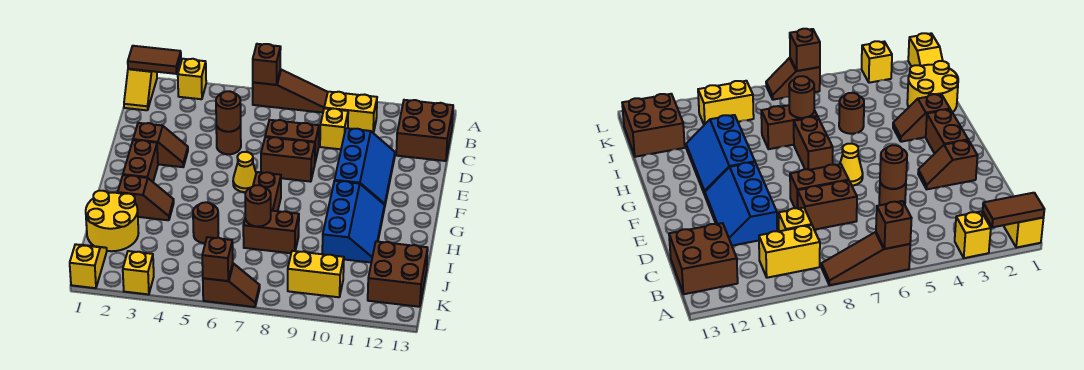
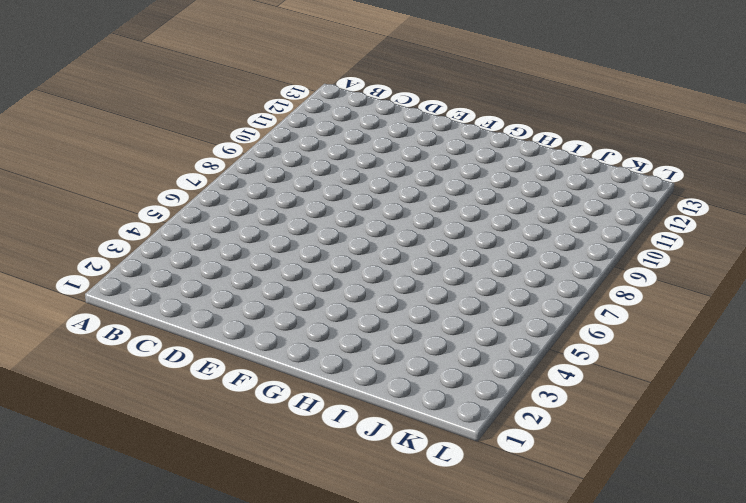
none -> yellow 1x2 slope [124,69,157,110]
none -> yellow 1x1 brick [178,59,206,99]
none -> brown 1x3 slope [253,69,328,113]

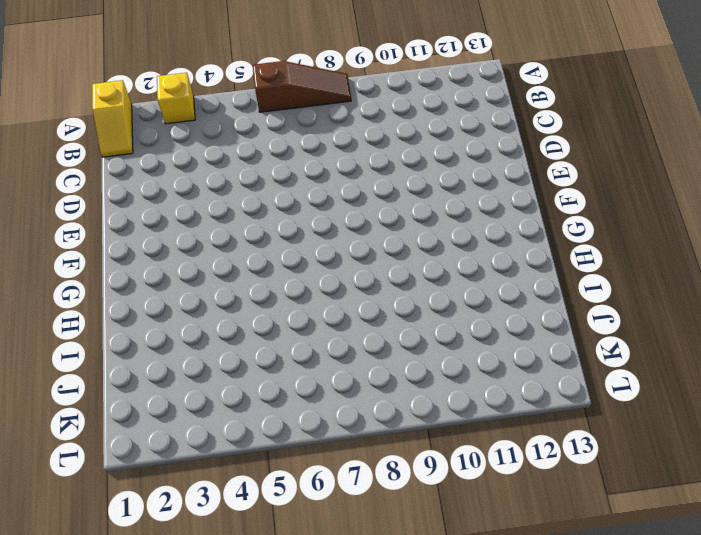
none -> yellow 1x2 brick [324,92,377,133]
none -> brown 2x2 brick [396,100,453,161]
none -> yellow 1x1 brick [320,108,348,149]

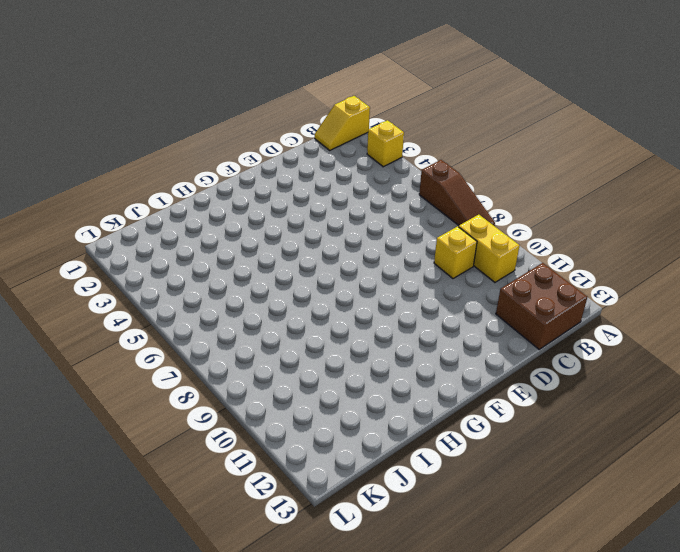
none -> brown 1x1 round brick [216,125,241,154]
none -> brown 1x2 brick [265,120,319,162]
none -> blue 2x3 slope [335,128,395,205]

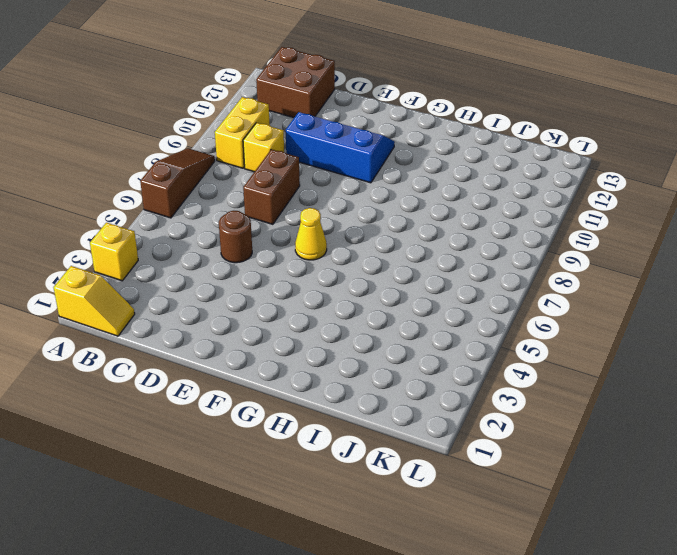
none -> brown 1x2 slope [133,123,188,167]
none -> brown 1x2 brick [261,137,315,182]
none -> brown 1x2 brick [123,140,158,182]

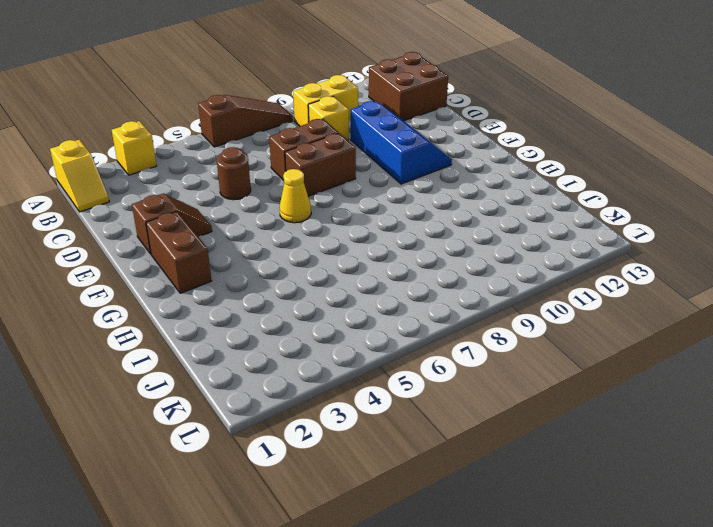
none -> brown 1x2 brick [253,172,281,211]
none -> blue 2x3 slope [322,181,385,263]
none -> brown 1x2 slope [118,175,174,220]

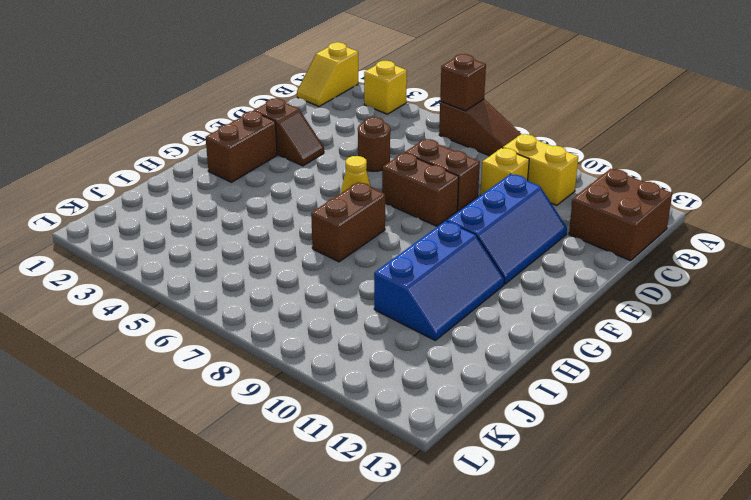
none -> brown 1x2 slope [118,175,174,220]
none -> yellow 2x2 round brick [86,191,138,251]
none -> brown 1x1 round brick [193,202,218,243]

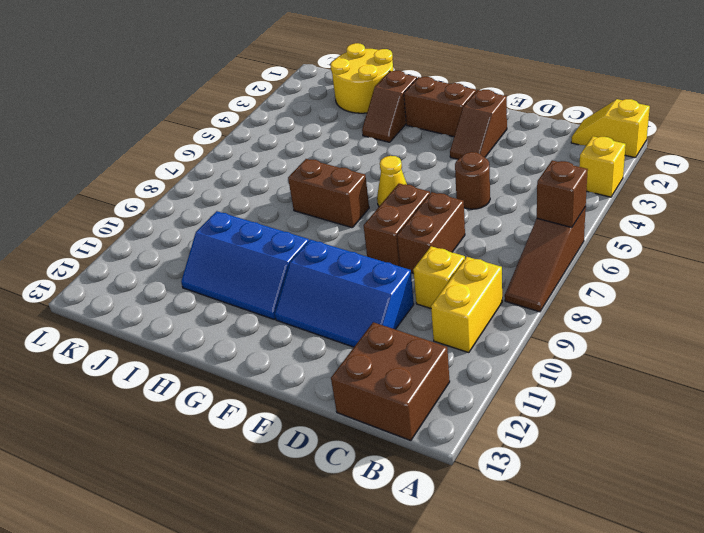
none -> brown 1x1 round brick [193,202,218,243]
none -> brown 1x2 brick [243,211,299,253]
none -> brown 2x2 brick [368,241,428,307]

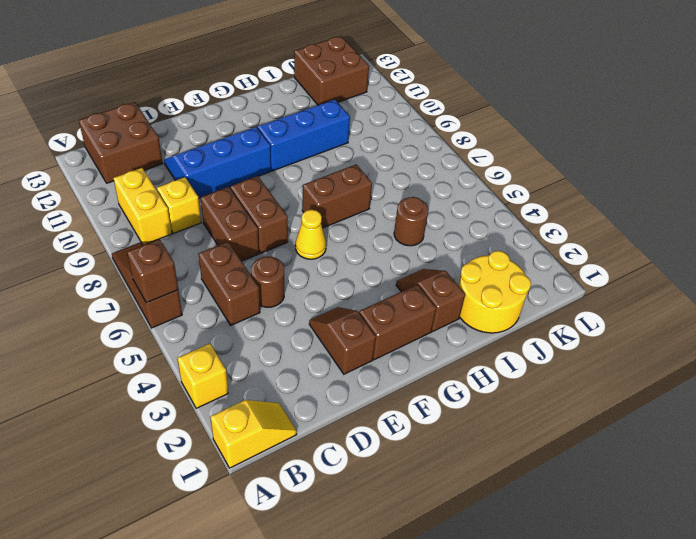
brown 1x2 brick [199,242,260,325] -> brown 1x2 brick moved to [243,211,299,253]
none -> yellow 1x2 slope [70,244,107,288]
none -> yellow 1x2 brick [288,251,344,297]
none -> yellow 1x1 brick [123,251,154,294]

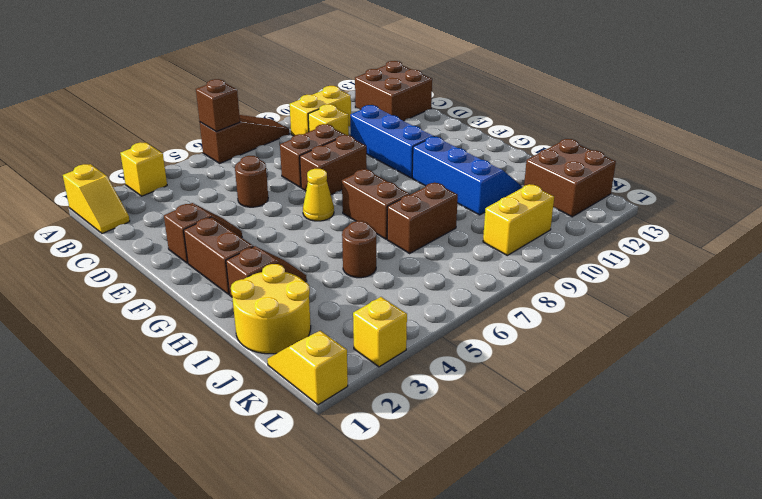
none -> brown 1x2 slope [203,264,260,307]
none -> brown 1x2 tile [128,46,181,74]
none -> brown 1x1 round brick [216,91,241,132]

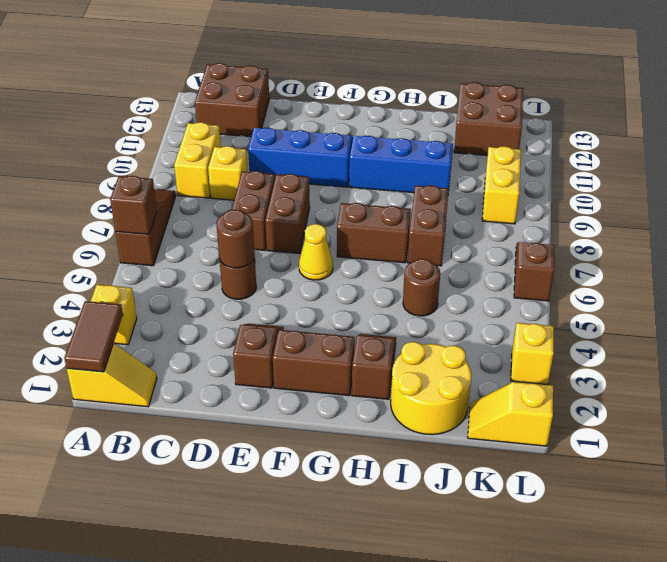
none -> brown 1x1 round brick [245,185,271,226]
none -> brown 1x1 brick [202,237,233,281]

